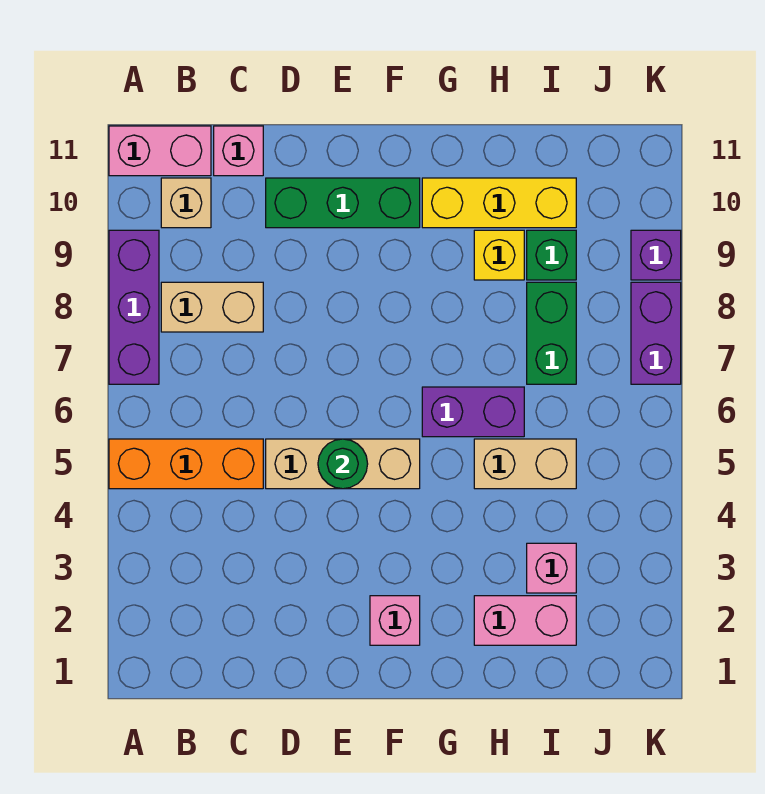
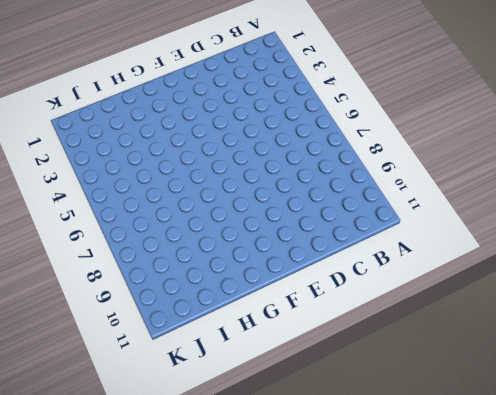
none -> orange 1x3 brick [109,439,263,489]
none -> purple 1x3 brick [109,230,159,384]
none -> pink 1x2 brick [109,126,211,176]

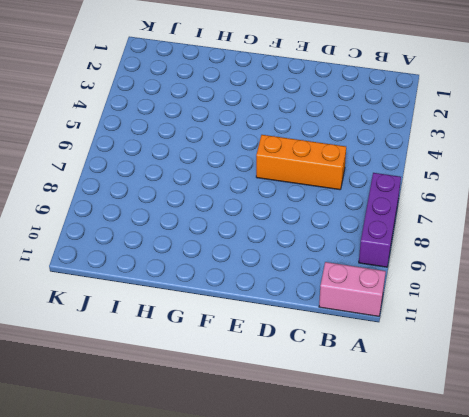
orange 1x3 brick [256,135,346,190] -> orange 1x3 brick moved to [109,439,263,489]
none -> tan 1x2 brick [161,282,263,332]
none -> tan 1x1 brick [161,178,211,228]
none -> pink 1x1 brick [214,126,263,176]

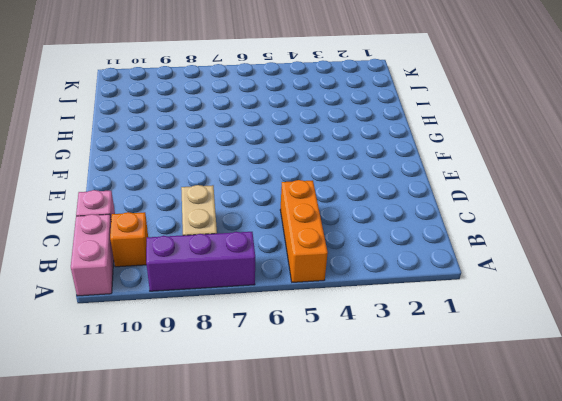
orange 1x1 brick [110,212,148,267] -> tan 1x1 brick [161,178,211,228]
none -> tan 1x3 brick [266,439,420,489]
none -> green 1x3 brick [266,178,420,228]
none -> pink 1x1 brick [370,596,420,645]

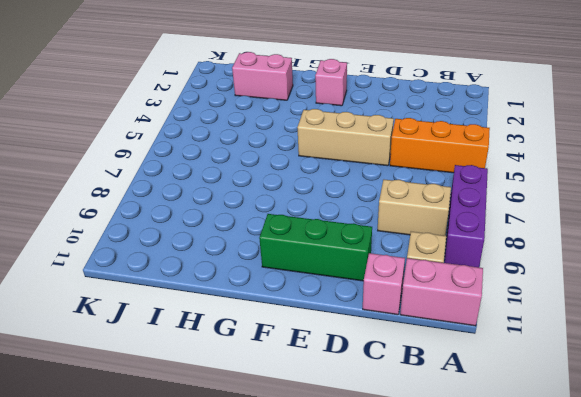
none -> purple 1x2 brick [422,387,524,437]
none -> yellow 1x3 brick [422,178,576,228]
none -> tan 1x2 brick [474,439,576,489]

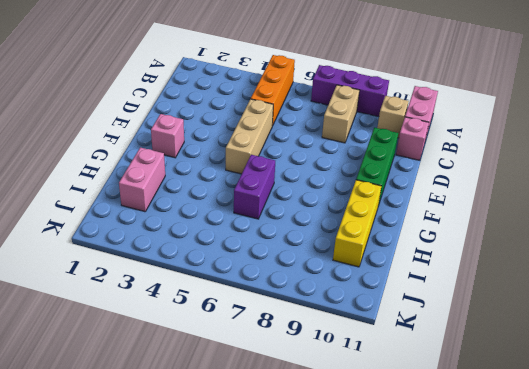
none -> tan 1x2 brick [474,439,576,489]
none -> yellow 1x1 brick [474,230,524,280]
none -> pink 1x1 brick [527,543,576,593]

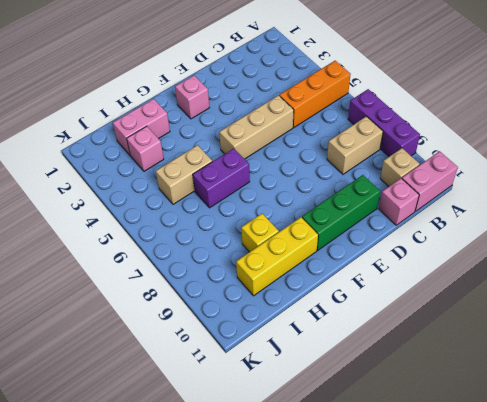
none -> green 1x2 brick [527,282,576,384]
none -> green 1x1 brick [527,230,576,280]
none -> purple 1x2 brick [631,282,681,384]

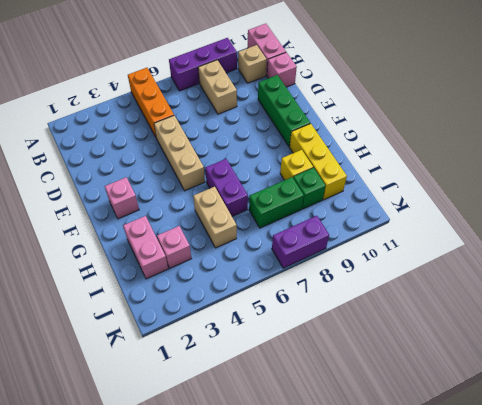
none -> purple 1x1 brick [631,230,681,280]
none -> green 1x1 round brick [318,439,368,489]

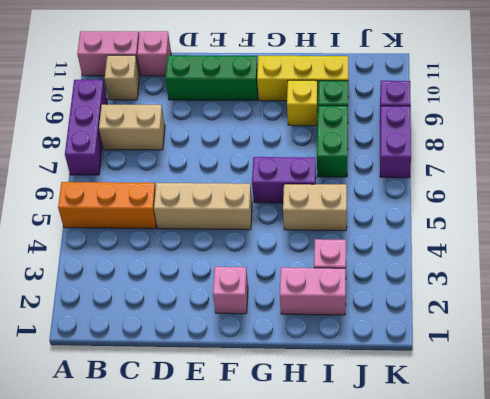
none -> green 1x1 round brick [318,439,368,489]

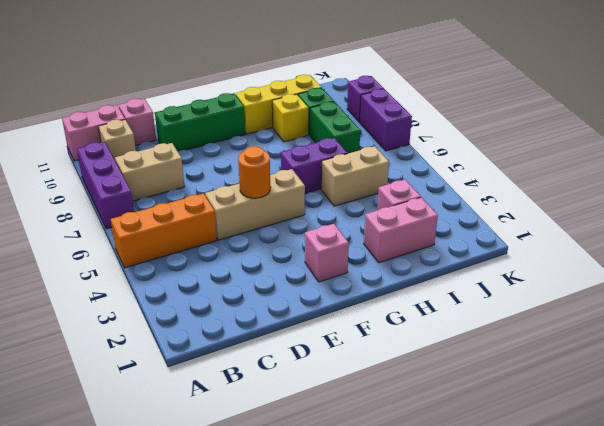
orange 1x1 round brick [238,146,271,198] -> green 1x1 round brick [318,439,368,489]

